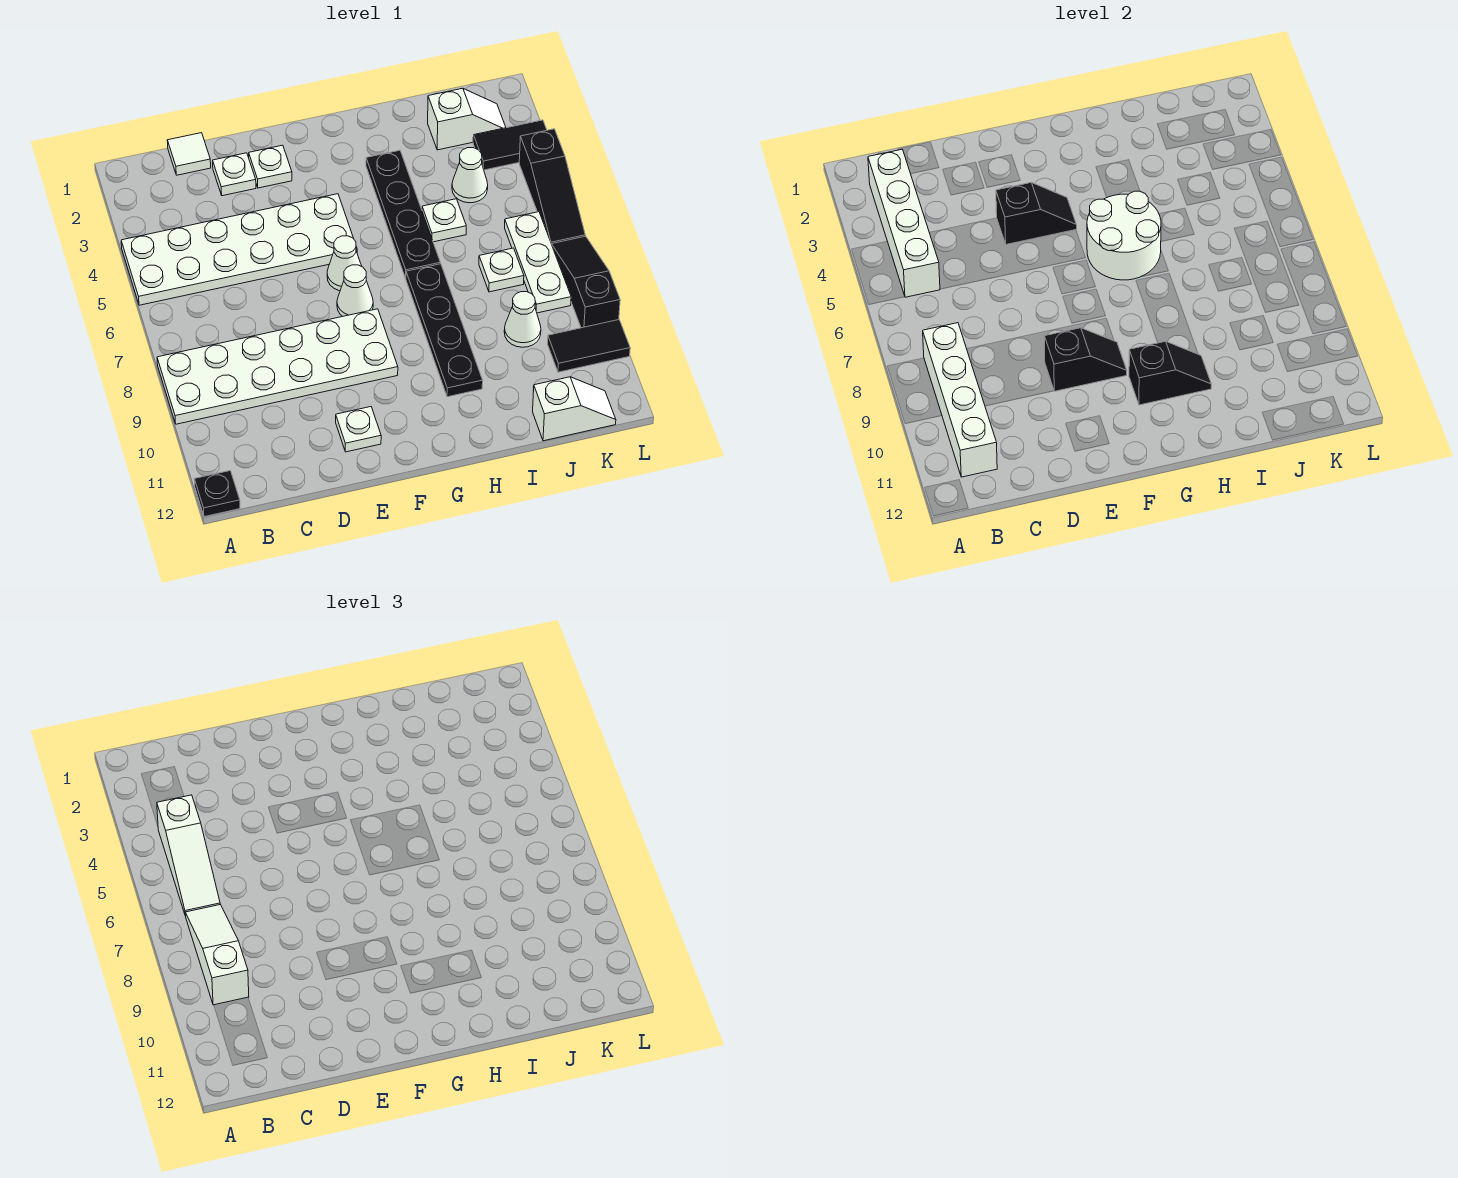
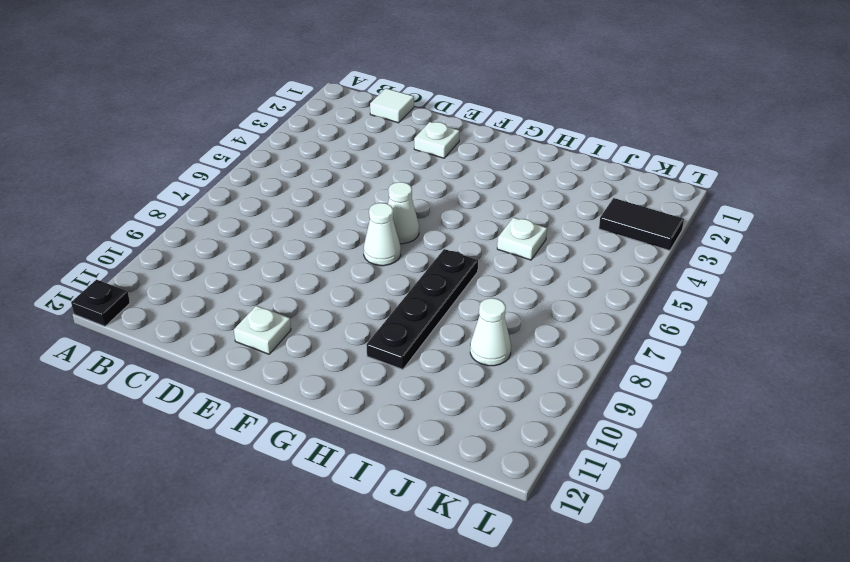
none -> white 2x6 plate [121,194,357,305]
none -> white 2x6 plate [157,309,398,424]
none -> white 1x1 plate [213,153,256,196]
none -> black 1x4 plate [366,150,440,278]

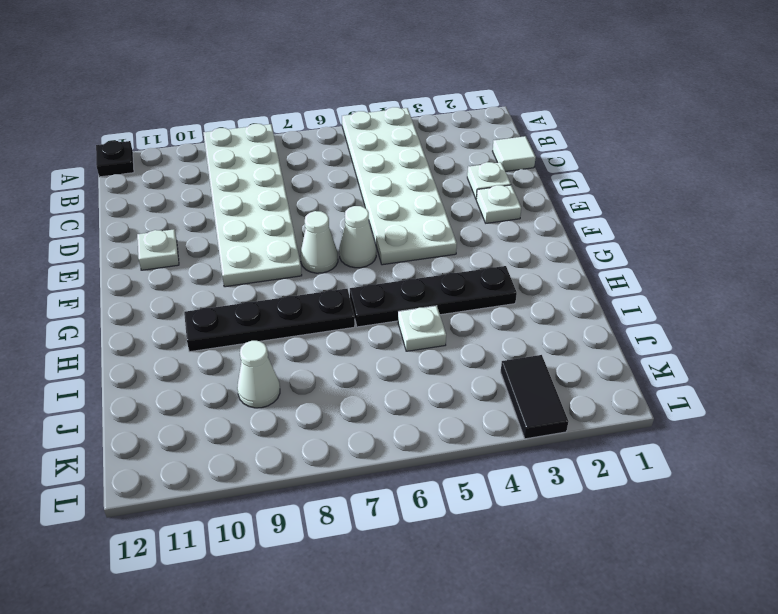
none -> white 1x2 slope [428,88,506,150]
none -> white 1x1 cone [452,148,488,203]
none -> white 1x1 plate [479,248,524,292]
none -> white 1x2 slope [533,377,616,441]

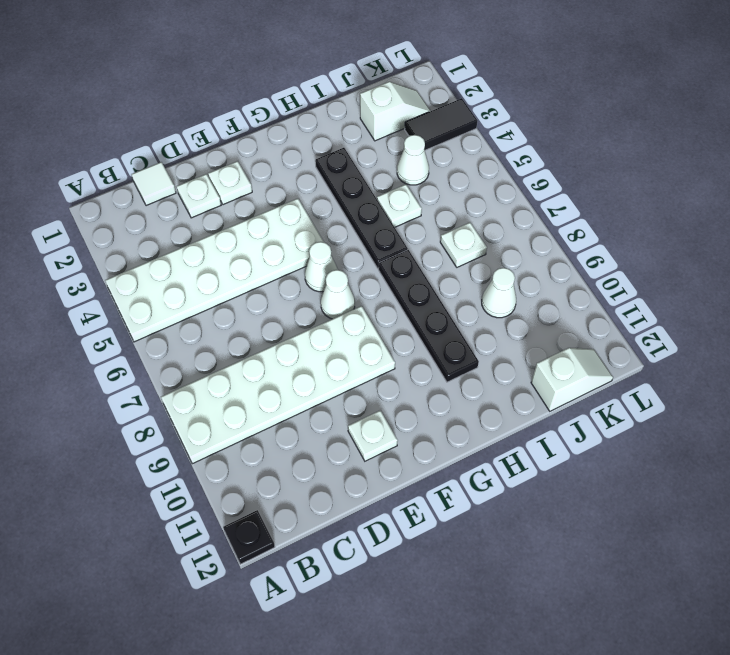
none -> white 1x3 plate [505,212,571,313]
none -> black 1x2 tile [548,320,630,372]
none -> black 1x3 slope [519,129,585,244]
none -> black 1x3 slope [552,236,620,328]

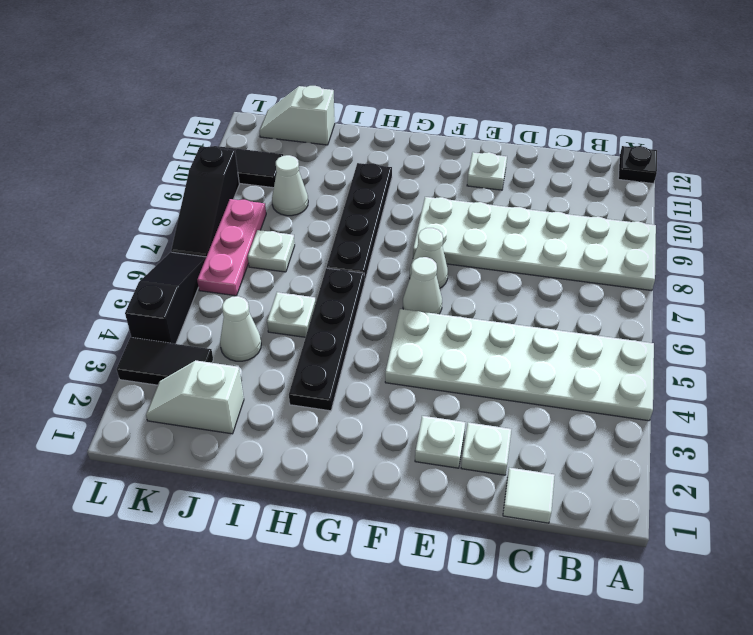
pink 1x3 plate [197,199,266,296] -> white 1x3 plate [505,212,571,313]
none -> white 1x4 brick [868,149,940,297]
none -> white 1x4 brick [923,323,997,477]
none -> black 1x2 slope [996,182,1077,244]
none -> black 1x2 slope [1044,328,1127,391]

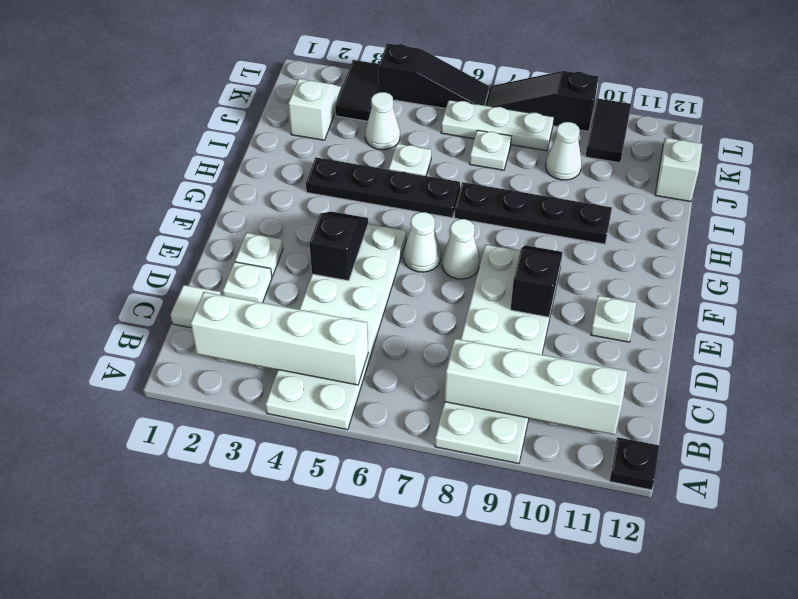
none -> white 2x2 round brick [1087,191,1161,280]
none -> black 1x2 slope [1129,341,1211,405]
none -> white 1x3 slope [157,795,220,916]
none -> white 1x3 slope [185,905,249,1005]

